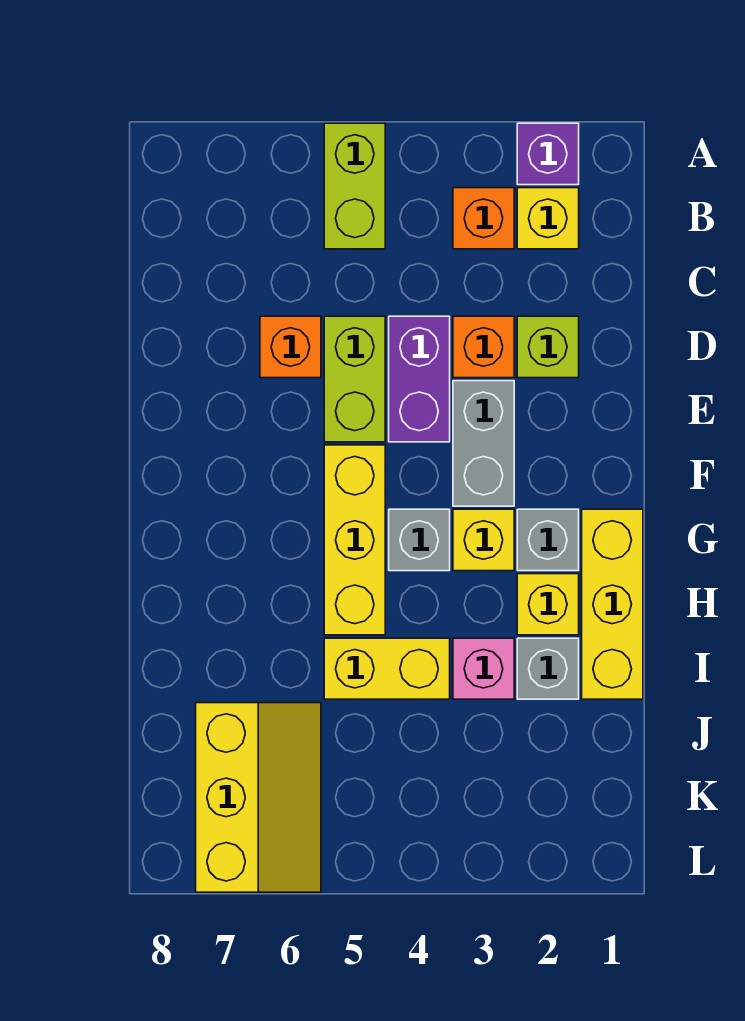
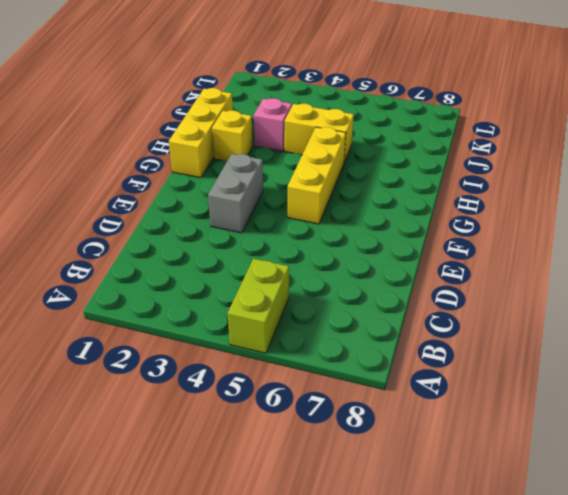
none -> purple 1x1 brick [517,123,579,185]
none -> yellow 1x1 brick [517,188,579,249]
none -> orange 1x1 brick [453,188,514,249]

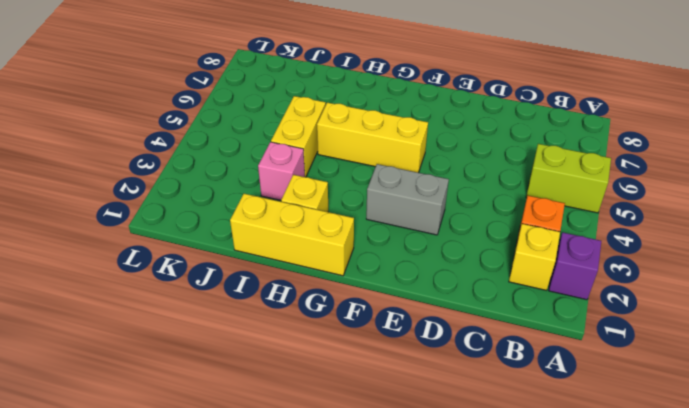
none -> lime 1x1 brick [517,316,579,378]
none -> orange 1x1 brick [453,316,514,378]
none -> purple 1x2 brick [389,316,450,442]

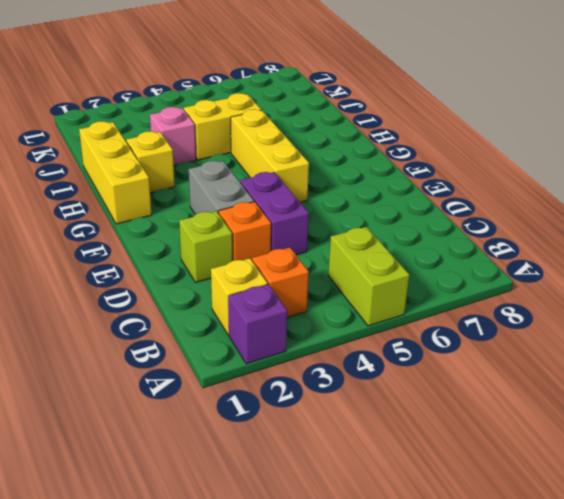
none -> lime 1x2 brick [324,316,385,442]
none -> orange 1x1 brick [260,316,321,378]
none -> grey 1x1 brick [517,509,579,571]

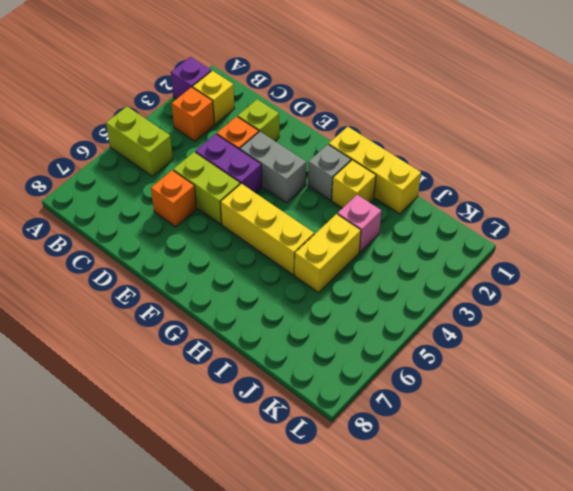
none -> yellow 1x1 brick [453,509,514,571]
none -> grey 1x1 brick [389,509,450,571]
none -> grey 1x1 brick [517,638,579,699]

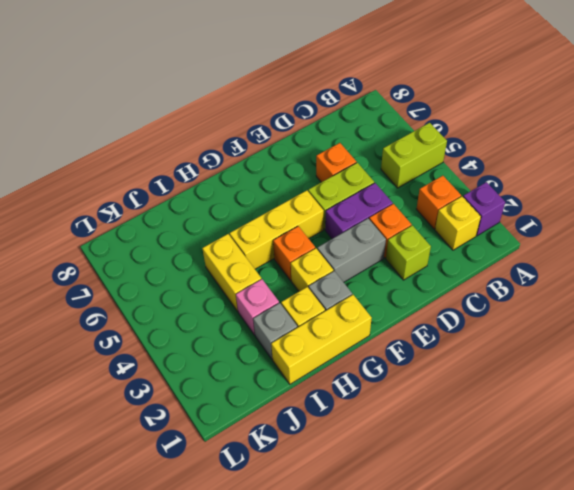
orange 1x1 brick [273,226,315,280] -> grey 1x1 brick [389,509,450,571]
none -> yellow 2x3 slope [196,703,321,892]

